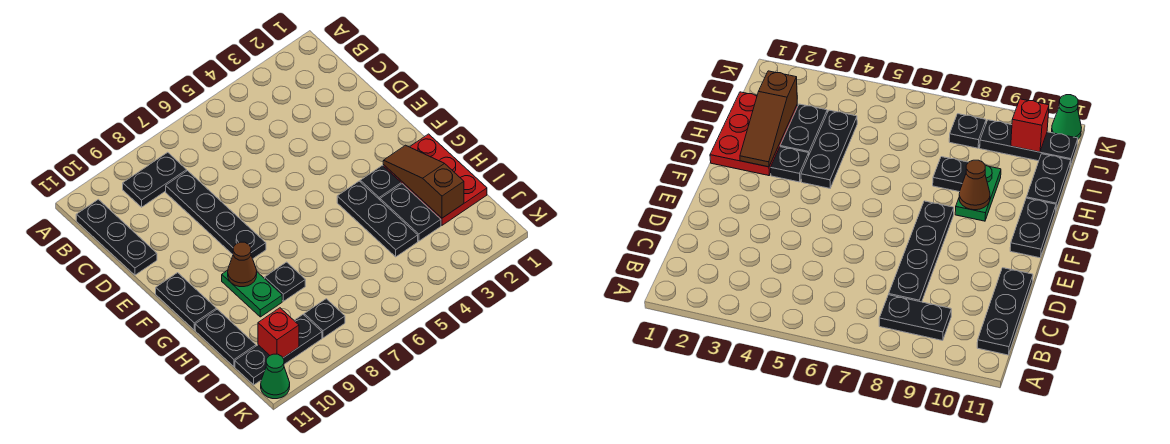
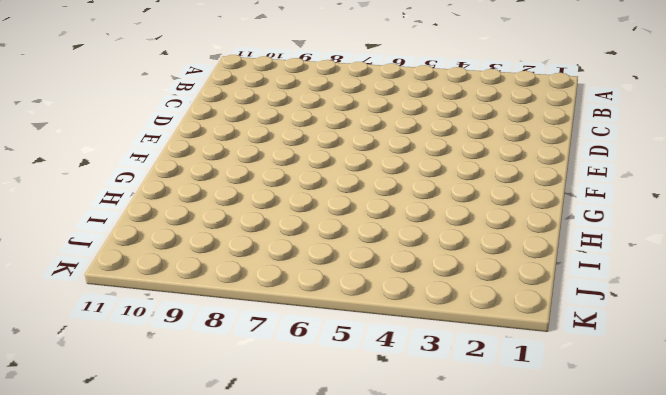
none -> black 1x2 plate [123,152,187,207]
none -> black 1x3 plate [76,199,157,275]
none -> black 1x4 plate [166,171,266,259]

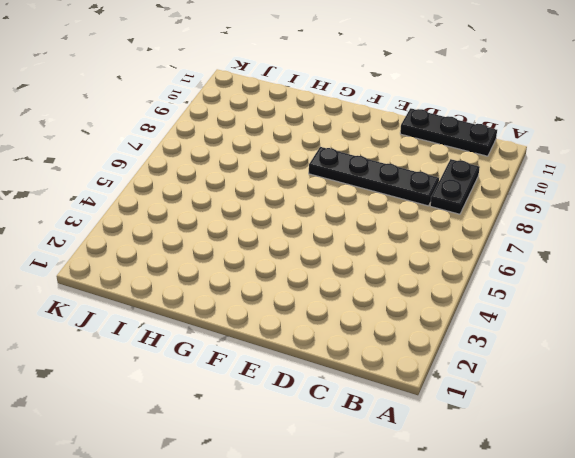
none -> black 1x2 plate [156,273,216,330]
none -> red 2x3 plate [383,134,487,225]
none -> black 1x1 plate [360,165,401,200]

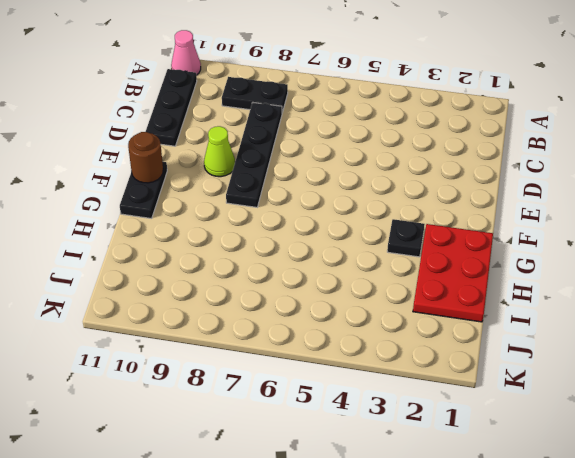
pink 1x1 cone [171,30,201,75] -> none
lime 1x1 cone [204,126,235,177] -> none
brown 1x1 round brick [128,132,163,183] -> none
none -> black 1x3 plate [337,181,418,257]
none -> green 1x2 plate [222,270,282,317]
none -> black 1x2 plate [380,184,441,241]

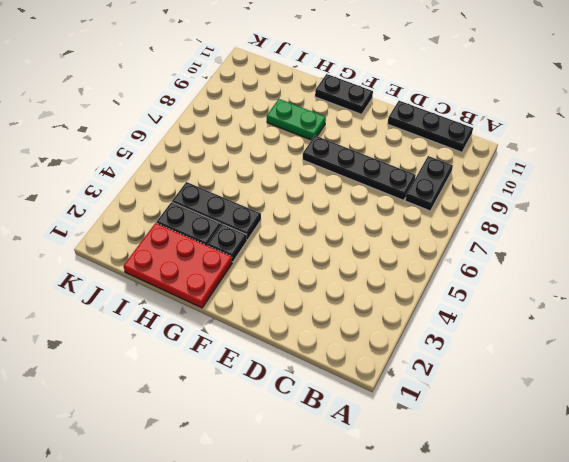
none -> black 1x1 plate [265,262,305,301]
none -> black 1x2 plate [195,309,256,367]
none -> black 1x1 plate [304,299,345,338]

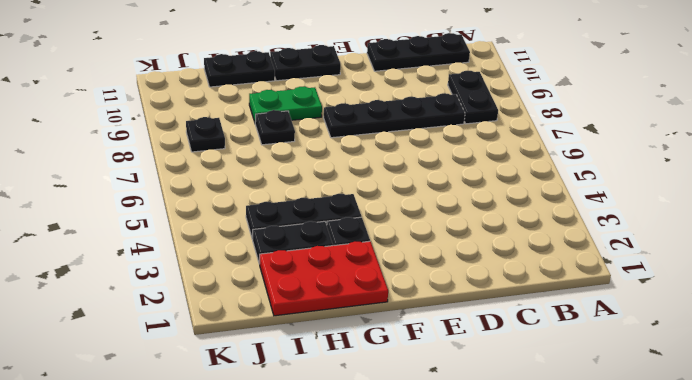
none -> black 1x3 plate [235,315,322,385]
none -> green 1x1 cone [261,354,290,399]
none -> brown 1x3 slope [383,145,464,218]

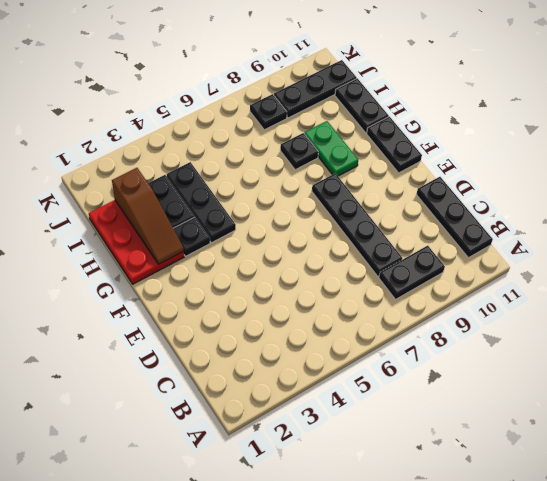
none -> green 1x1 cone [261,354,290,399]
none -> brown 1x1 cone [228,242,257,287]
none -> red 1x1 brick [258,308,299,358]

